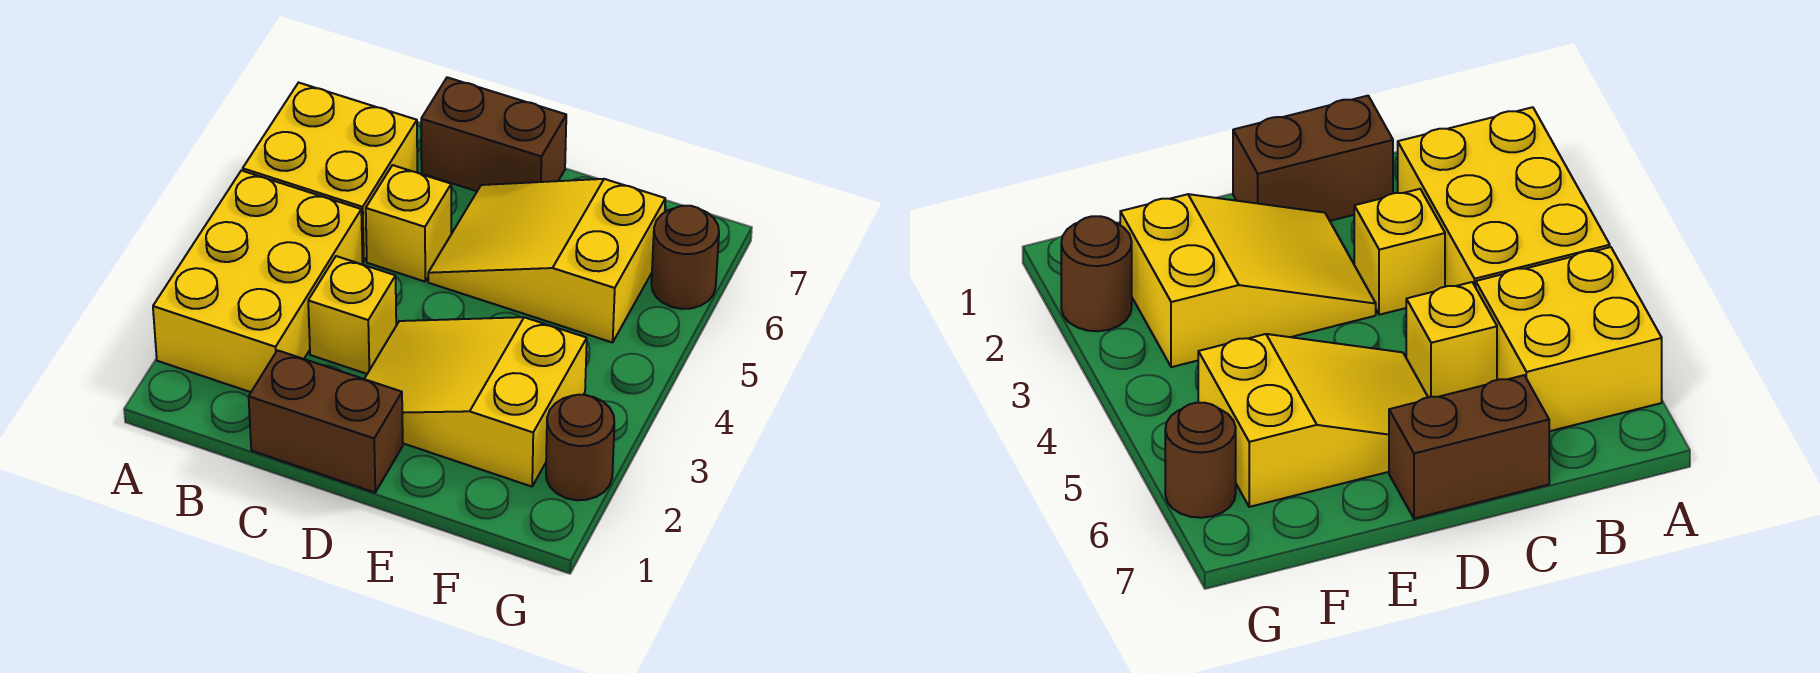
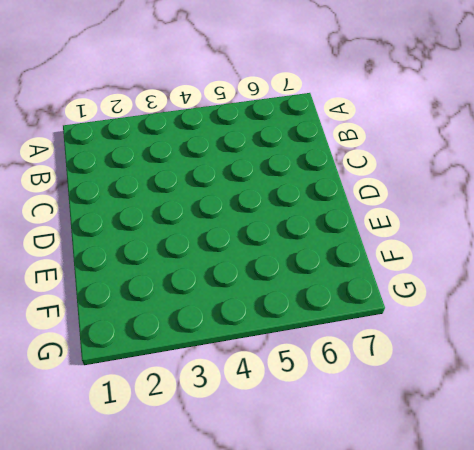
none -> yellow 2x3 brick [153,170,363,392]
none -> yellow 2x2 brick [243,83,417,262]

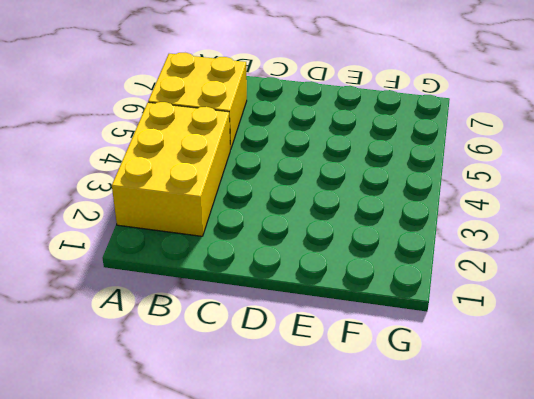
none -> brown 1x2 brick [249,350,403,492]
none -> yellow 1x1 brick [308,256,396,374]

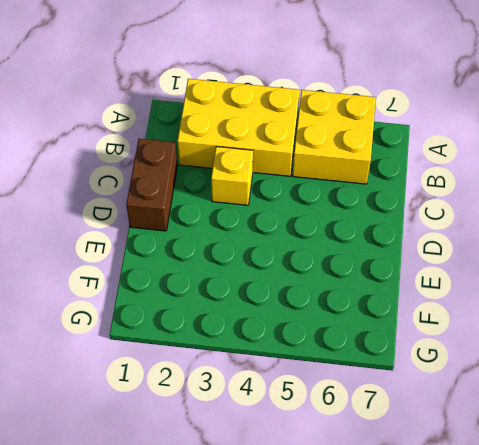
none -> yellow 1x1 brick [366,165,451,281]
none -> brown 1x2 brick [421,77,566,191]

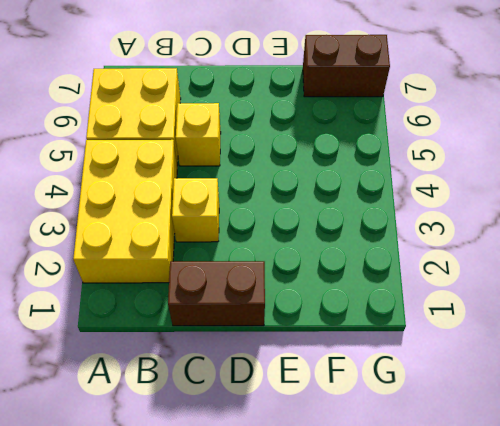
brown 1x2 brick [303,35,390,97] -> brown 1x2 brick moved to [421,77,566,191]
none -> yellow 2x3 slope [365,317,587,487]
none -> yellow 2x3 slope [428,179,665,343]

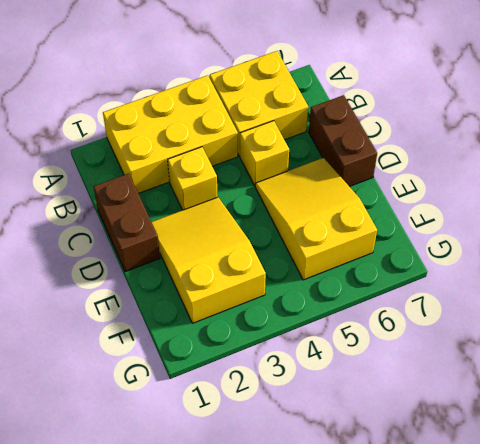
none -> brown 1x1 round brick [546,395,614,500]
none -> brown 1x1 round brick [651,206,719,309]

